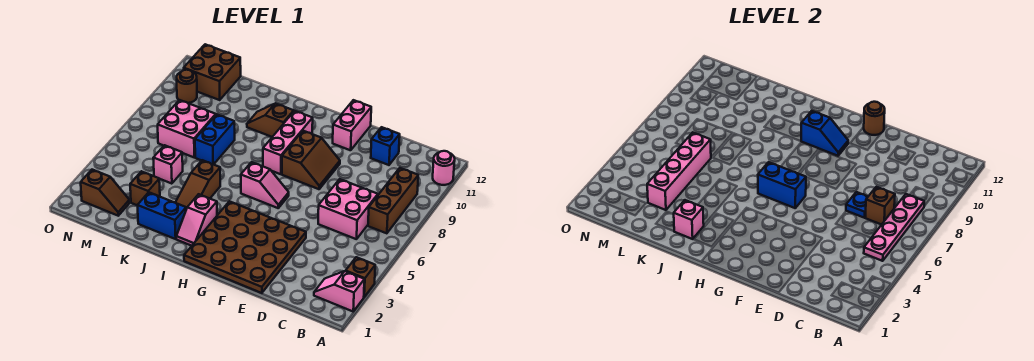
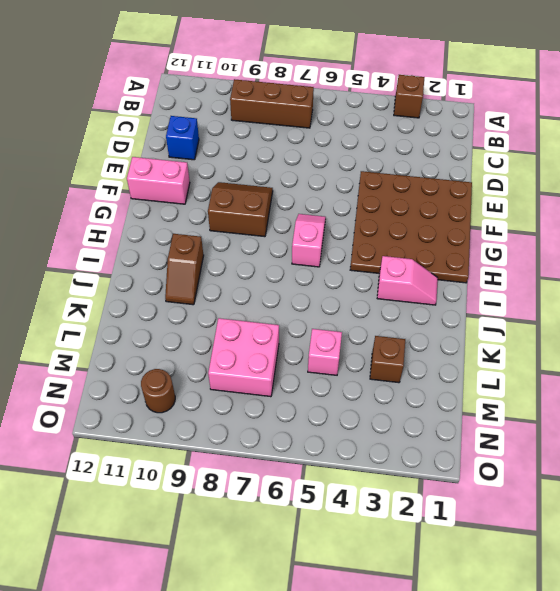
none -> pink 1x2 slope [314,271,364,311]
none -> pink 1x1 round brick [433,151,455,185]
none -> pink 2x2 brick [318,179,378,239]
none -> pink 1x3 brick [263,111,313,174]

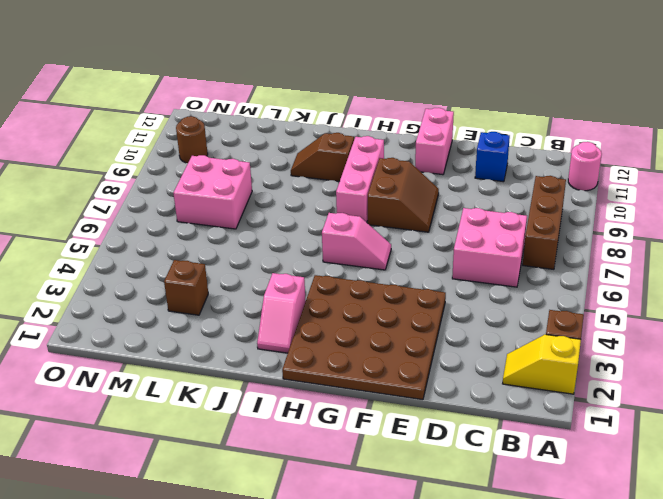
yellow 1x2 slope [503,334,581,394] -> pink 1x2 slope [314,271,364,311]
none -> blue 1x2 brick [137,192,186,239]
none -> brown 1x3 slope [175,160,220,209]
none -> blue 1x2 brick [195,114,235,164]
none -> pink 1x1 brick [153,145,183,184]

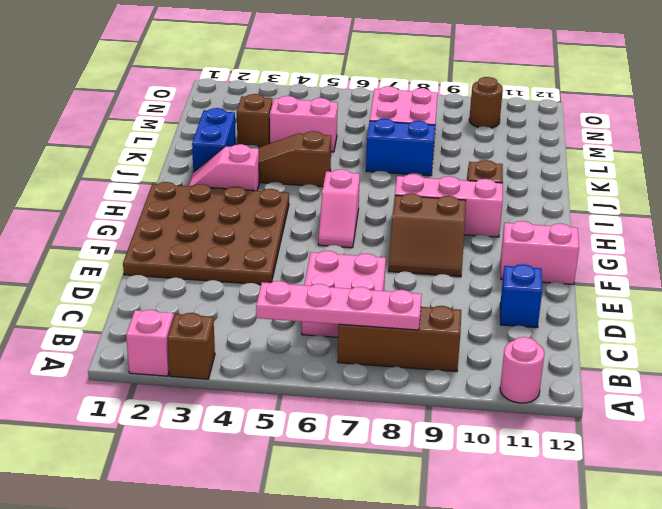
pink 1x2 brick [270,96,338,152] -> pink 1x1 brick [153,145,183,184]
none -> brown 1x2 slope [81,170,130,216]
none -> brown 2x2 brick [184,44,241,100]
none -> brown 1x1 brick [865,187,895,225]
none -> blue 1x1 plate [846,192,868,218]

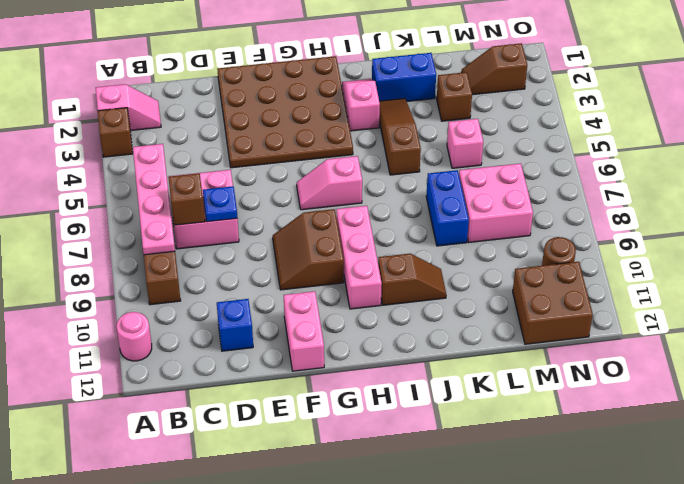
none -> brown 1x1 round brick [864,102,885,135]
none -> blue 1x2 brick [758,162,806,208]
none -> blue 1x2 slope [801,111,848,156]
none -> pink 1x1 brick [674,200,704,239]

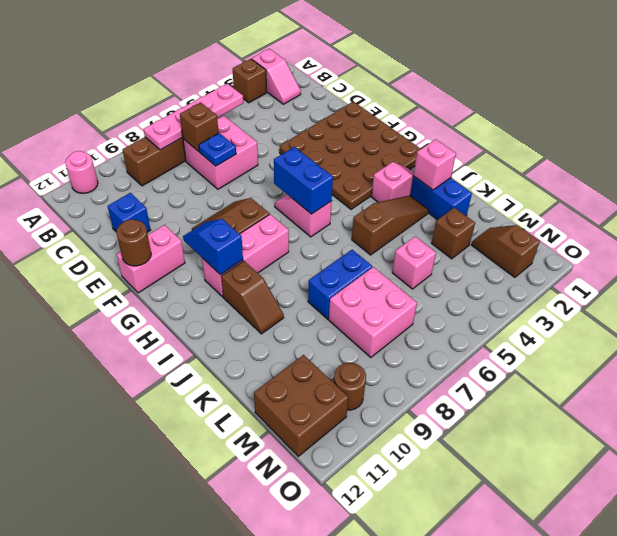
none -> pink 1x4 brick [647,133,711,210]

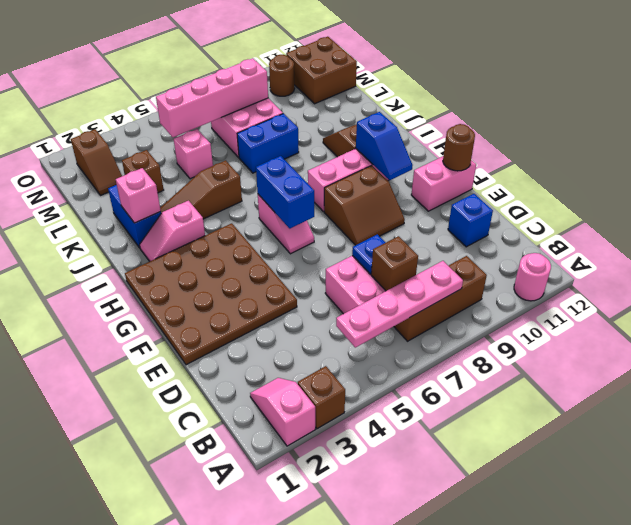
pink 1x4 brick [156,58,268,137] -> pink 1x4 brick moved to [647,133,711,210]

